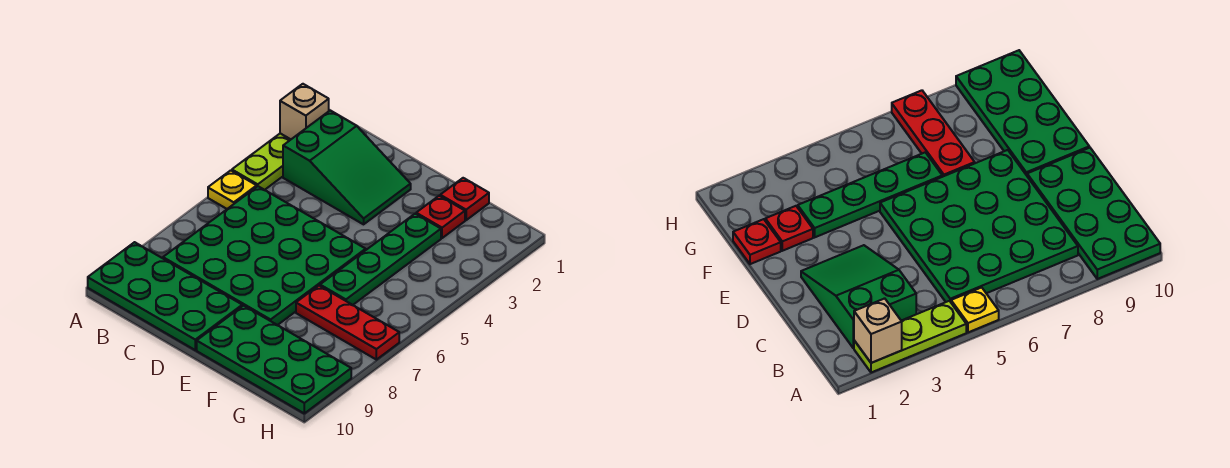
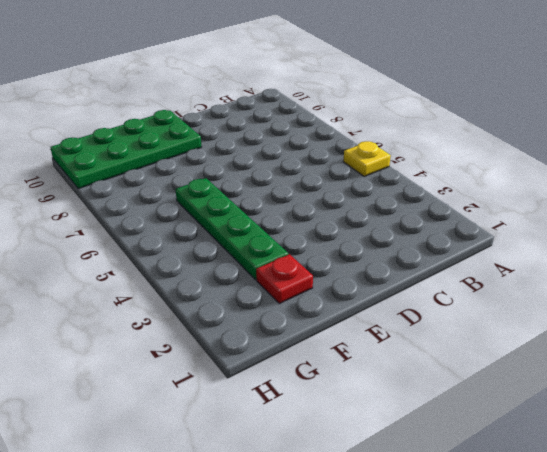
none -> lime 1x3 plate [232,133,291,190]
none -> green 2x4 plate [88,242,242,350]

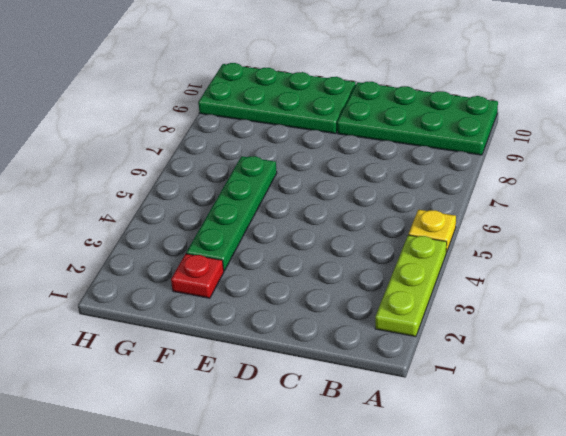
none -> green 2x3 slope [283,111,411,224]
none -> green 4x4 plate [163,186,366,325]

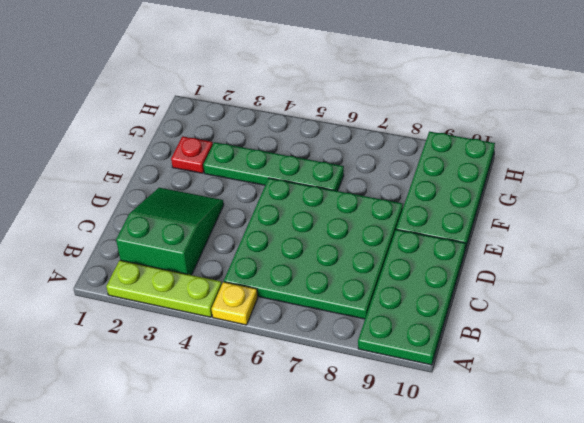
none -> red 1x1 plate [440,178,489,220]
none -> red 1x3 plate [296,286,399,360]

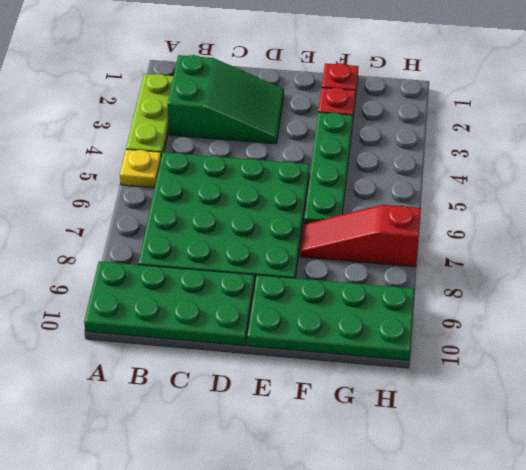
red 1x3 slope [300,205,421,267] -> red 1x3 plate [296,286,399,360]
none -> tan 1x1 brick [280,84,329,139]

